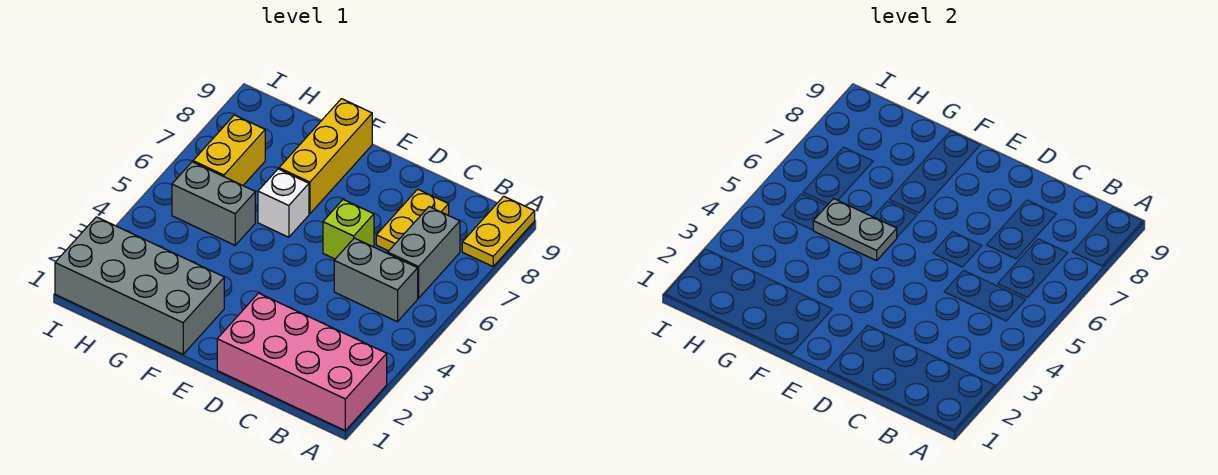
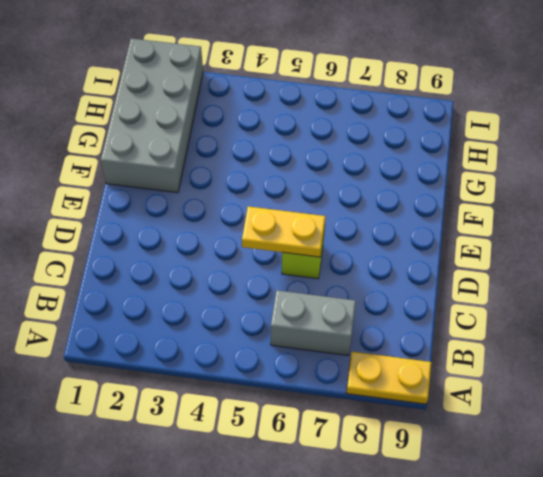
yellow 1x2 plate [242,206,326,257] -> yellow 1x2 plate moved to [376,189,449,251]
none -> pink 2x4 brick [217,293,387,430]
none -> grey 1x2 brick [334,238,418,322]
none -> white 1x1 brick [258,169,309,237]

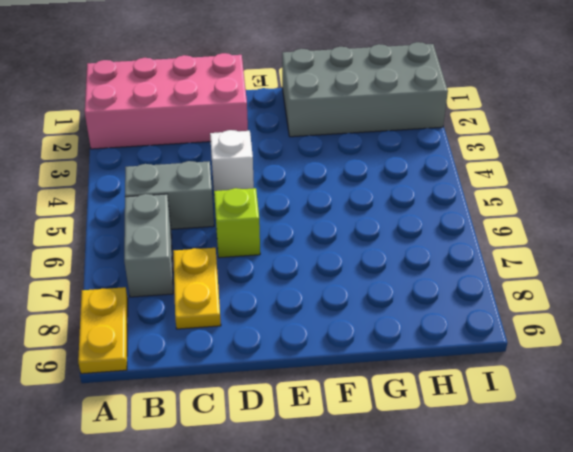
white 1x1 brick [210,130,254,191] -> white 1x1 brick moved to [258,169,309,237]
none -> yellow 1x3 brick [279,99,372,214]
none -> grey 1x2 brick [172,162,255,245]
none -> yellow 1x2 brick [193,115,265,185]

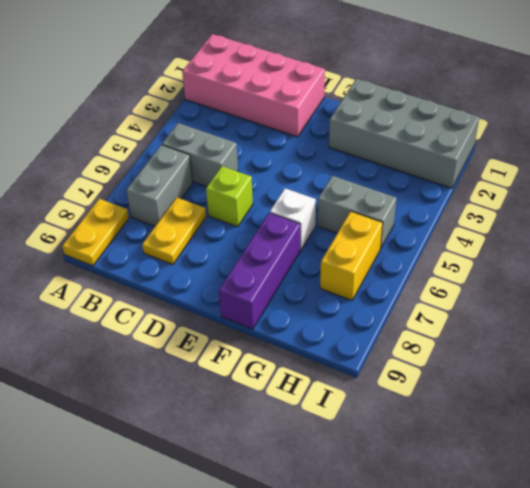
purple 1x3 brick [219,213,300,329] -> yellow 1x3 brick [279,99,372,214]
none -> grey 1x2 plate [813,199,897,261]

